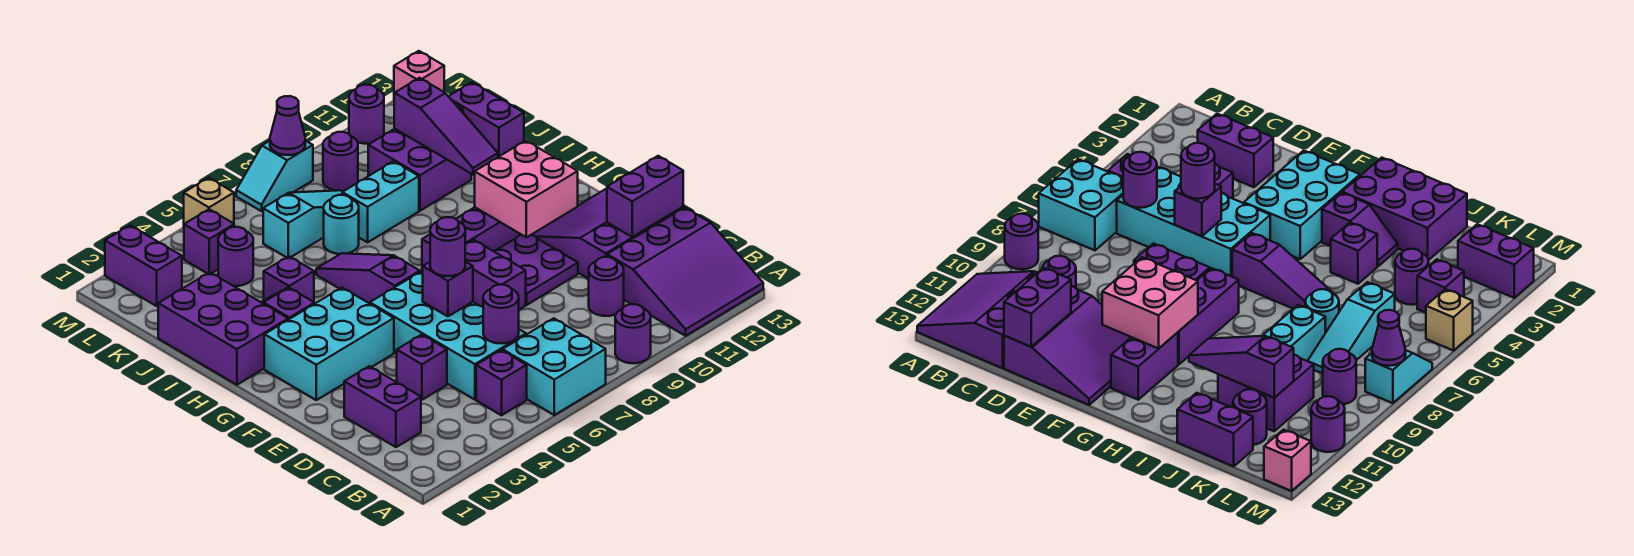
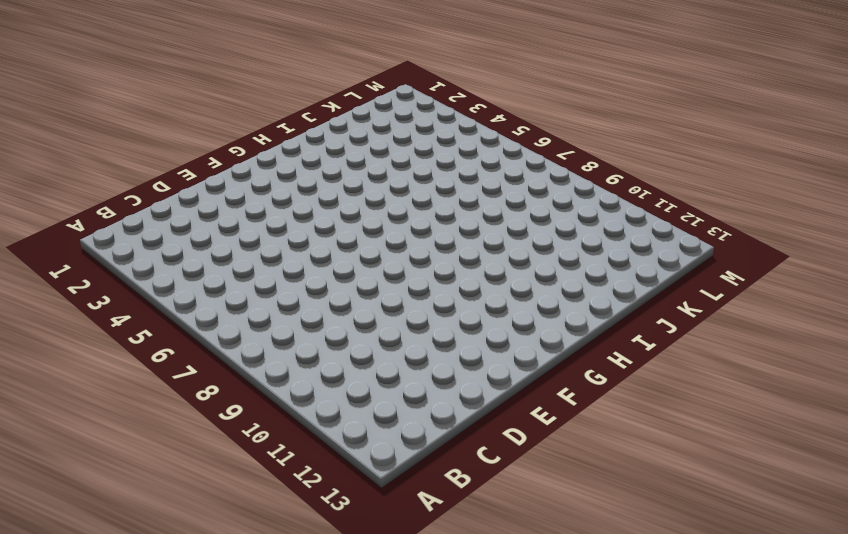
none -> cyan 2x2 brick [502,318,606,415]
none -> purple 1x1 round brick [615,304,651,363]
none -> purple 3x3 slope [607,208,763,336]
none -> purple 1x1 brick [476,350,527,415]

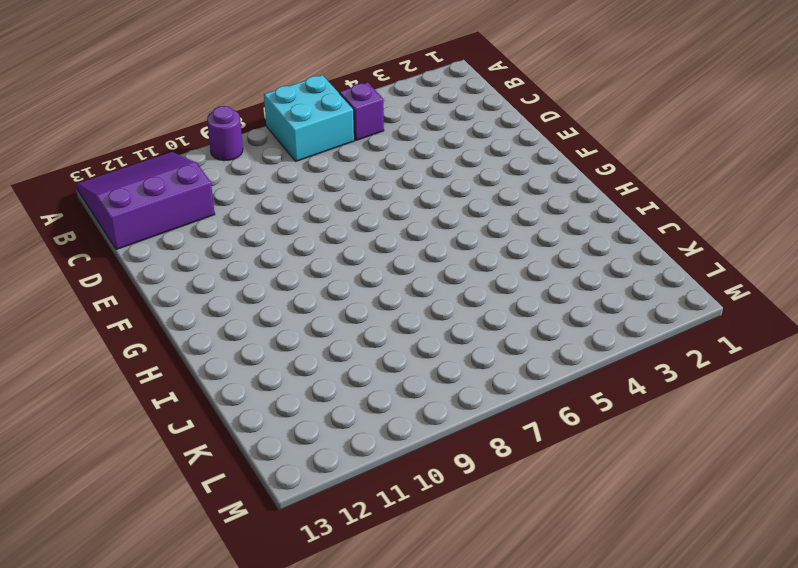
none -> purple 1x2 brick [344,366,421,447]
none -> cyan 2x4 brick [370,272,526,400]
none -> purple 1x1 round brick [589,257,624,316]
none -> purple 1x1 brick [397,335,447,400]

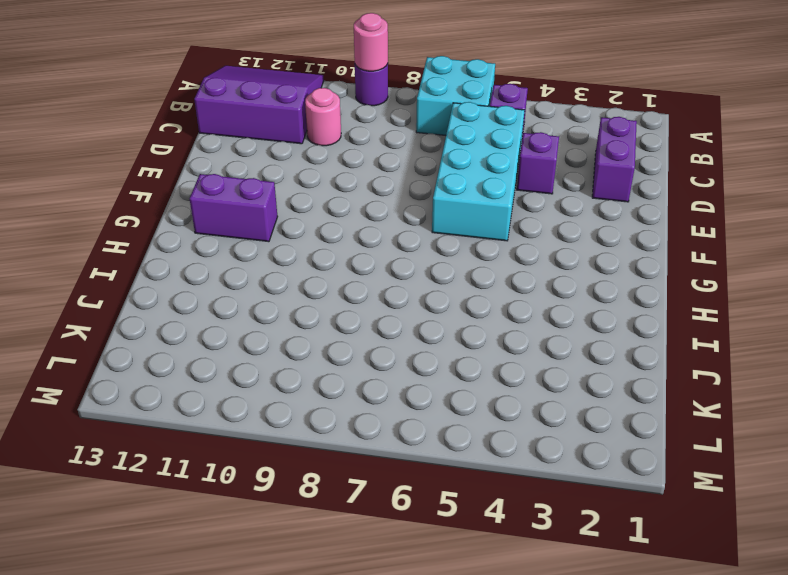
pink 1x1 round brick [354,13,388,71] -> none
pink 1x1 round brick [305,88,341,146] -> purple 1x1 round brick [589,257,624,316]
none -> purple 3x3 slope [532,189,683,279]
none -> purple 1x2 brick [465,240,526,310]
none -> purple 2x2 plate [494,235,578,305]
none -> cyan 2x3 brick [264,288,394,400]

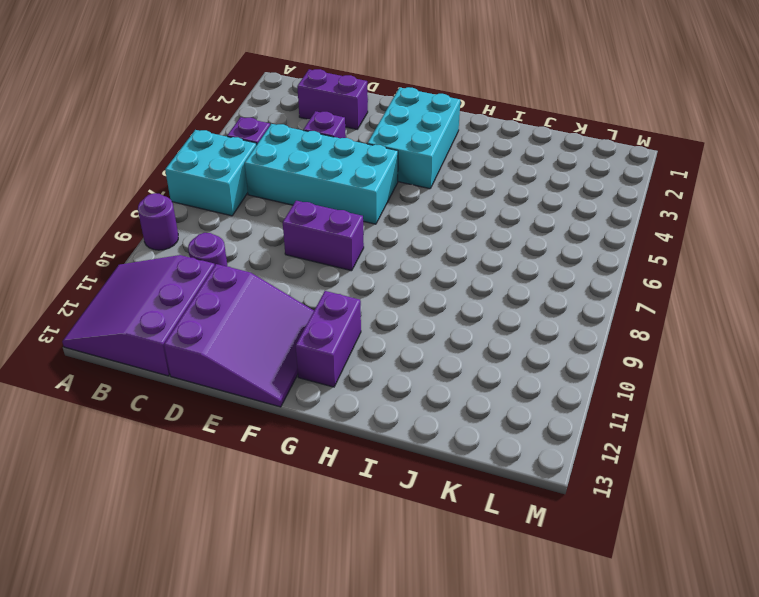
none -> purple 2x2 plate [494,235,578,305]
none -> purple 1x3 slope [316,253,420,304]
none -> purple 1x3 brick [422,207,521,272]
none -> purple 2x3 brick [158,272,288,385]

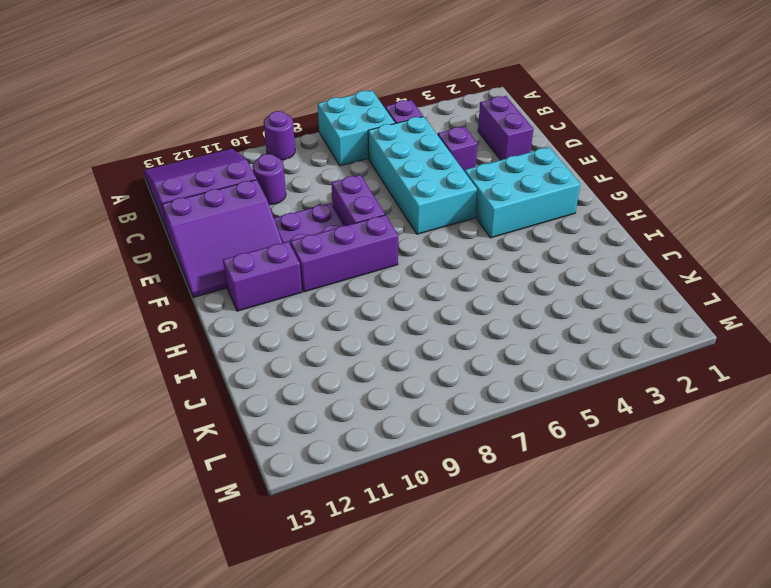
none -> purple 1x3 slope [316,253,420,304]
none -> purple 2x3 brick [158,272,288,385]
none -> purple 1x2 slope [261,287,314,320]
none -> purple 1x1 brick [264,256,314,302]

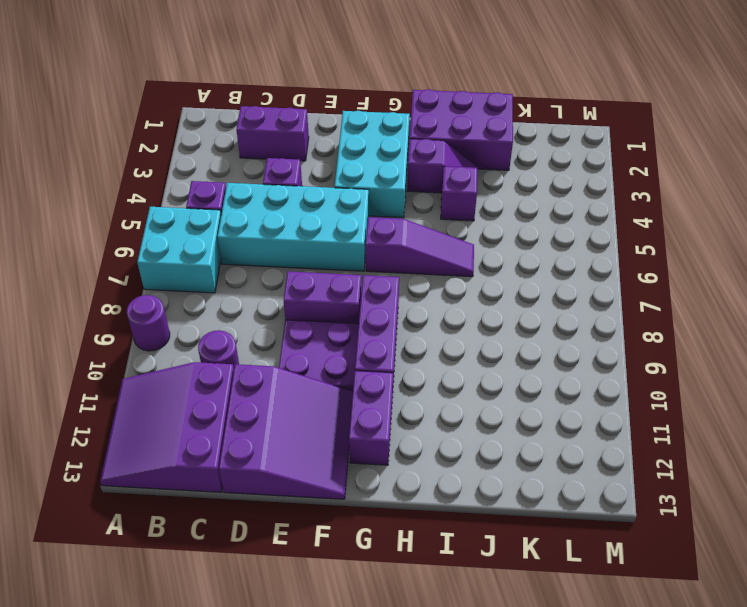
none -> cyan 1x1 round brick [324,195,359,254]
none -> cyan 1x2 brick [342,161,419,242]
none -> purple 2x2 brick [368,129,471,211]
none -> purple 1x2 brick [448,82,524,157]

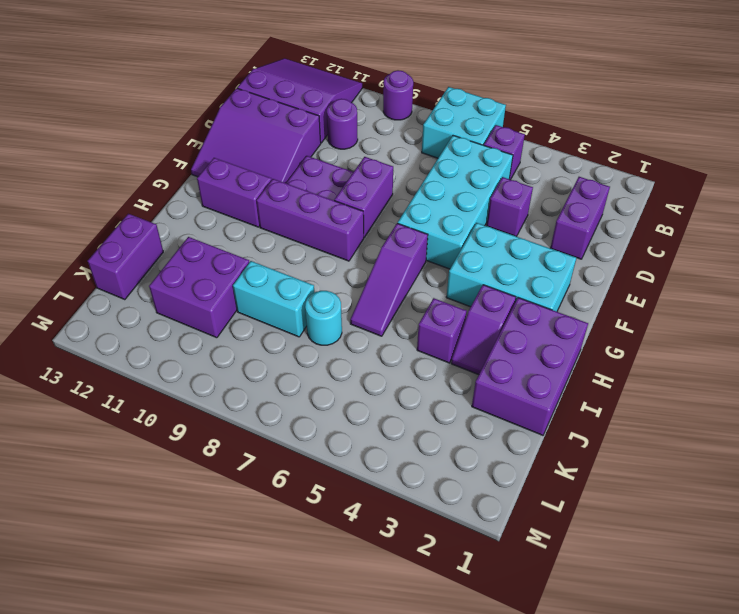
none -> purple 1x1 round brick [218,227,253,286]
none -> cyan 1x3 slope [263,190,343,257]
none -> purple 1x1 round brick [1233,389,1267,445]
none -> purple 1x2 brick [105,225,182,306]

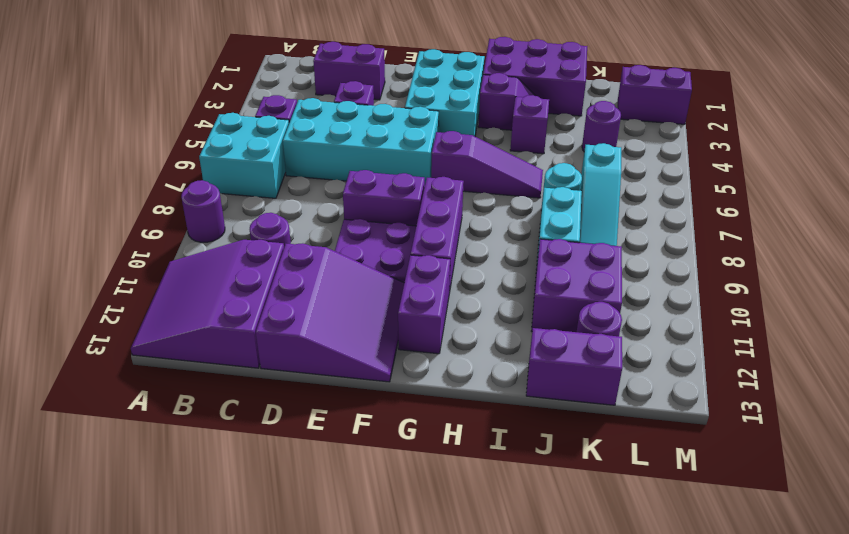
none -> purple 1x1 brick [184,209,234,273]
none -> purple 1x1 round brick [323,132,358,191]
none -> tan 1x1 brick [184,178,234,224]
none -> cyan 1x2 slope [236,141,313,211]

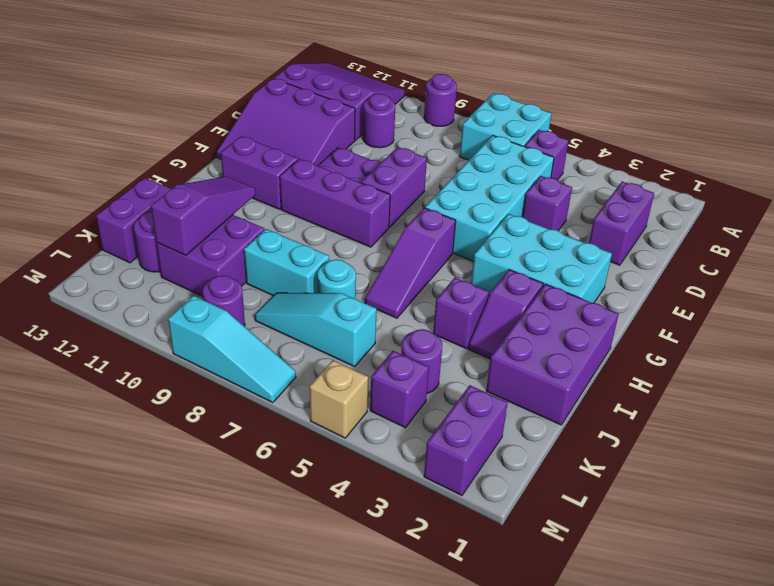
cyan 1x3 slope [168,295,296,403] -> cyan 1x2 slope [236,141,313,211]
none -> purple 1x1 round brick [349,85,384,144]
none -> pink 1x1 brick [394,51,444,93]
none -> purple 1x1 round brick [483,285,519,343]
none -> purple 1x2 brick [607,156,683,237]

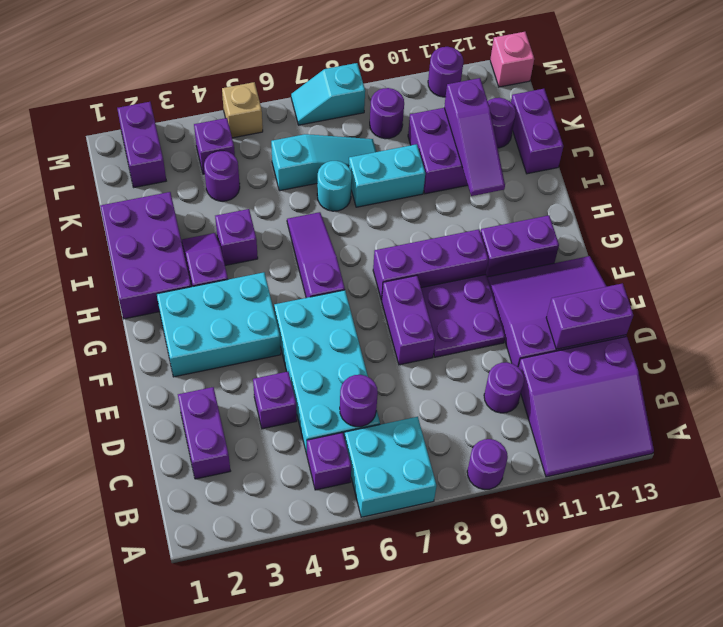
none -> purple 1x1 brick [423,262,473,316]
none -> pink 2x2 brick [475,141,578,237]
none -> purple 1x1 cone [270,96,305,155]
none -> purple 1x1 round brick [430,217,465,276]

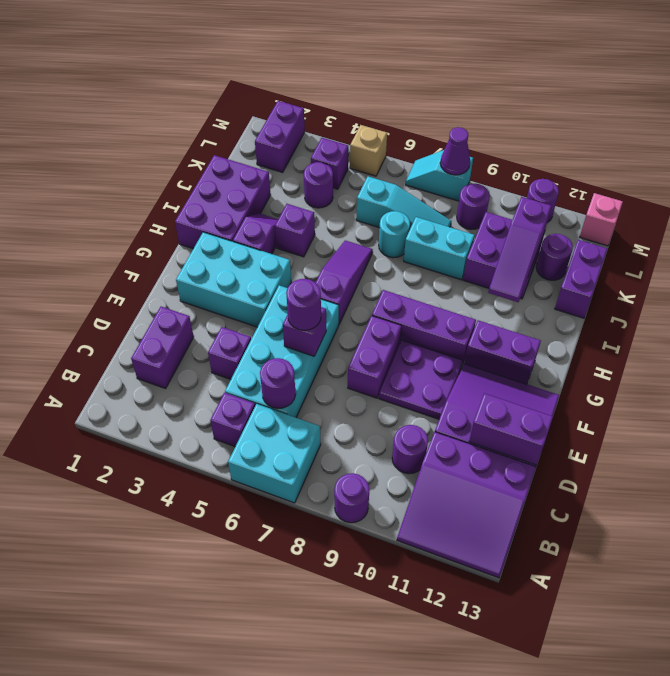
none -> pink 2x2 brick [475,141,578,237]

